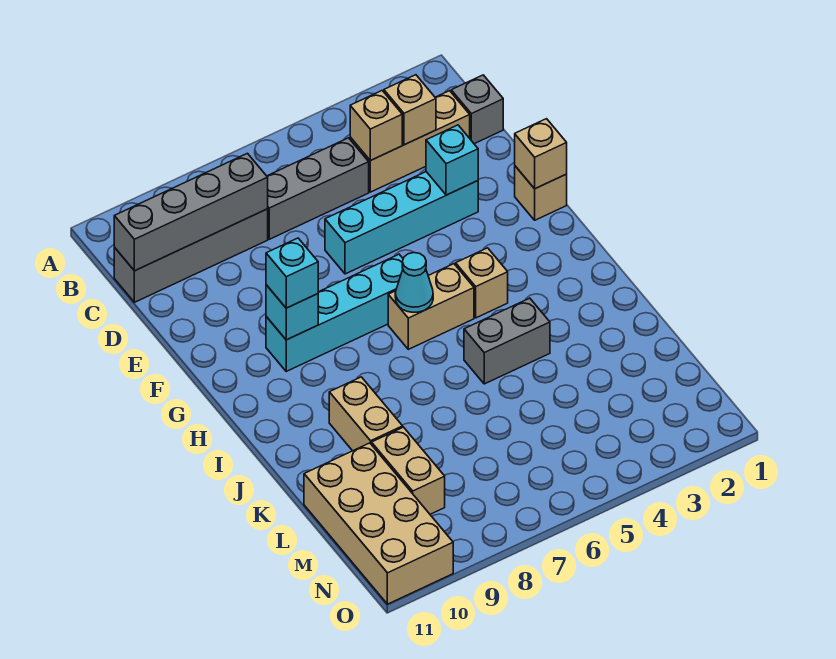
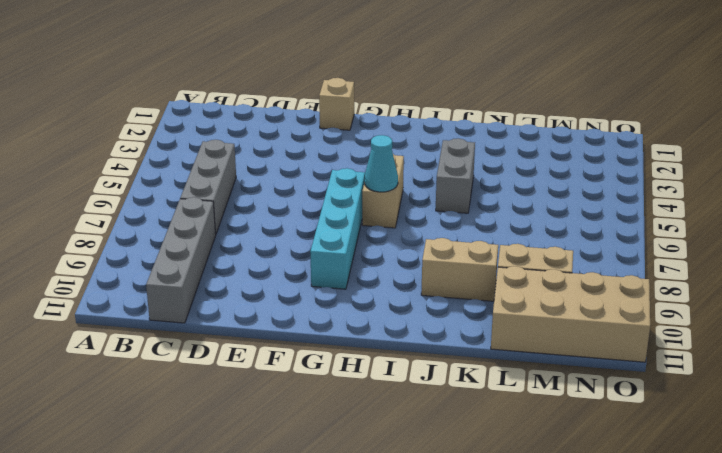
none -> grey 1x1 brick [451,75,503,144]
none -> tan 1x3 brick [350,91,470,192]
none -> cyan 1x4 brick [325,172,478,274]

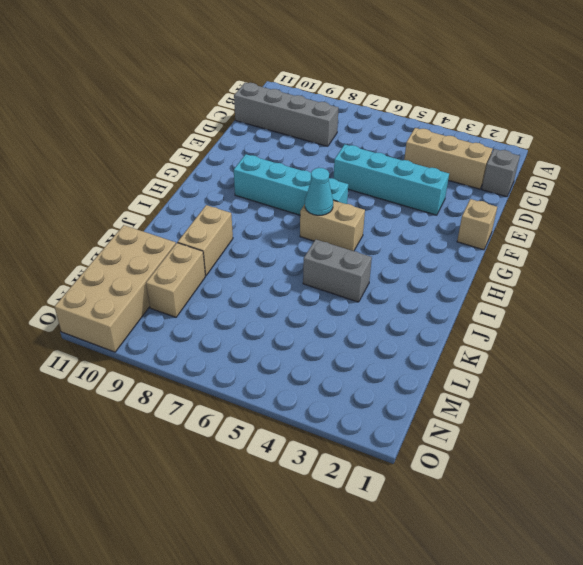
none -> grey 1x3 brick [267,138,369,239]
none -> tan 1x1 brick [456,248,508,318]
none -> tan 1x1 brick [384,75,436,145]

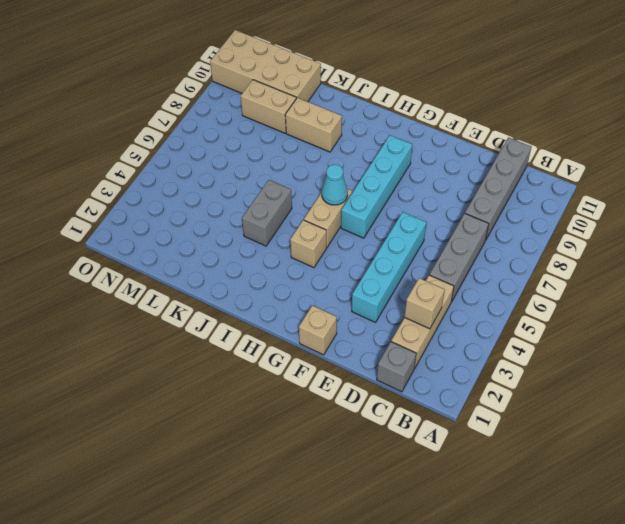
none -> tan 1x1 brick [350,91,402,161]
none -> grey 1x4 brick [114,153,268,271]
none -> cyan 1x1 brick [426,125,478,195]

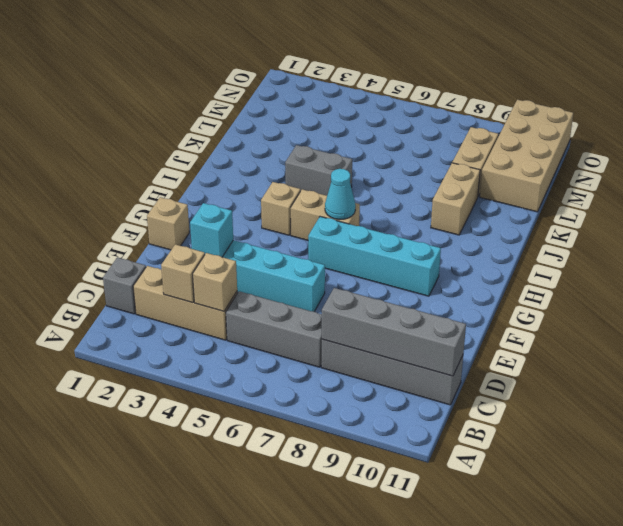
none -> tan 1x1 brick [515,119,567,189]
none -> cyan 1x1 brick [266,285,318,340]
none -> cyan 1x1 brick [266,238,318,308]

